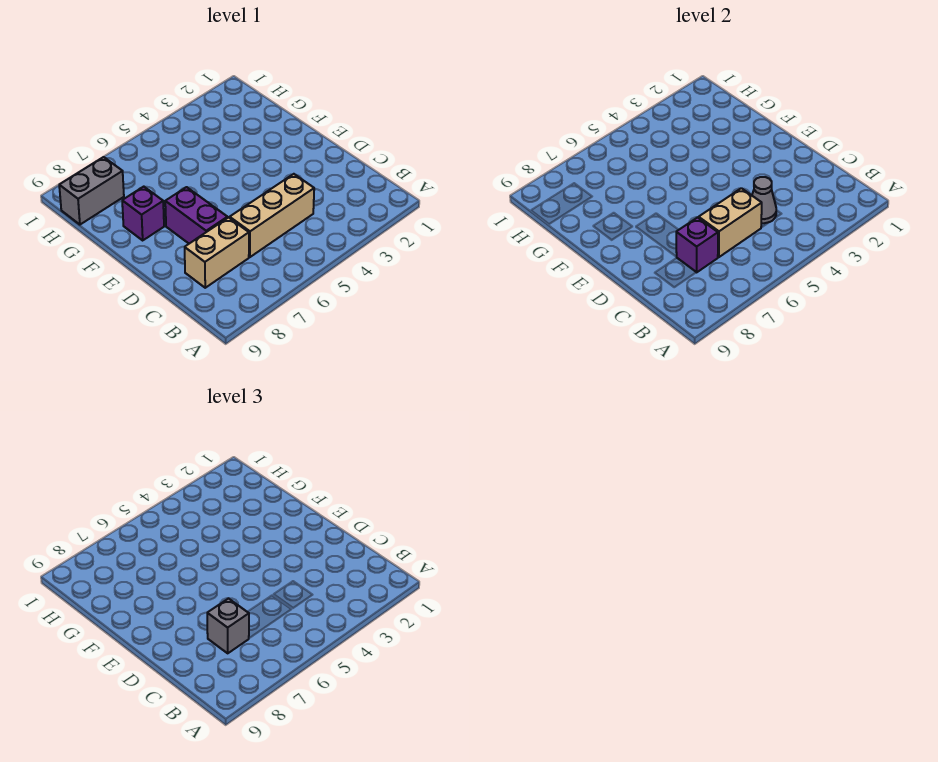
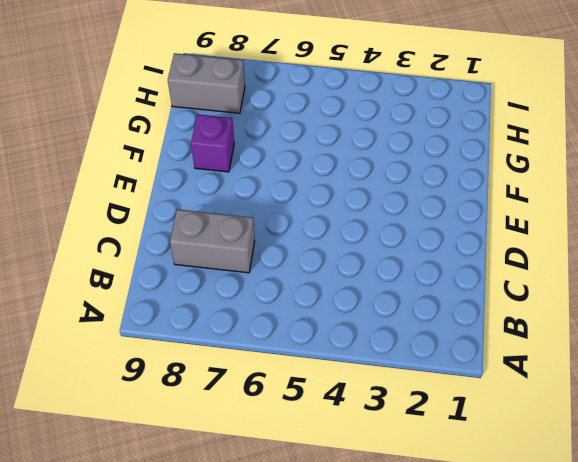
grey 1x2 brick [170,209,255,273] -> tan 1x2 brick [185,218,249,288]
none -> tan 1x3 brick [230,174,314,257]
none -> purple 1x2 brick [165,187,228,244]

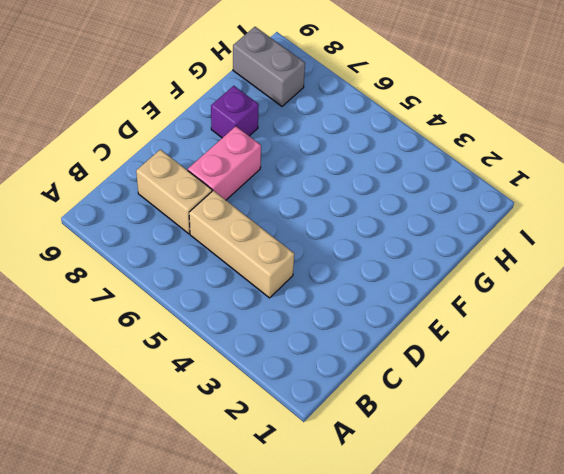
pink 1x2 brick [188,126,261,200] -> purple 1x2 brick [165,187,228,244]
none -> grey 1x1 cone [752,177,776,223]
none -> tan 1x2 brick [699,188,762,257]

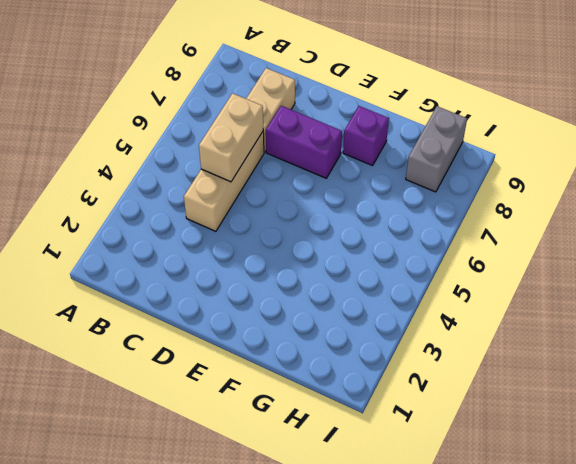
none -> grey 1x1 cone [752,177,776,223]
none -> purple 1x1 brick [676,218,718,272]

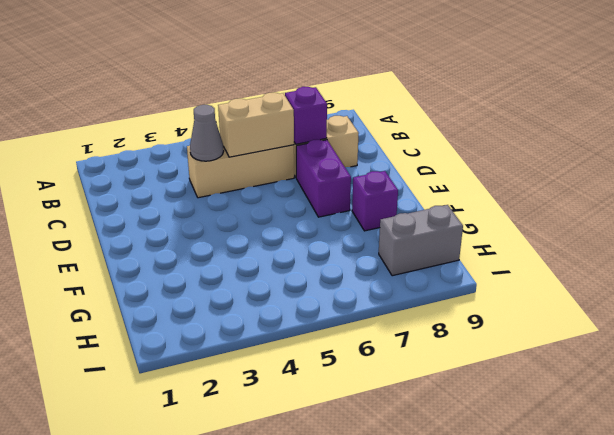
none -> grey 1x1 brick [207,599,249,653]

